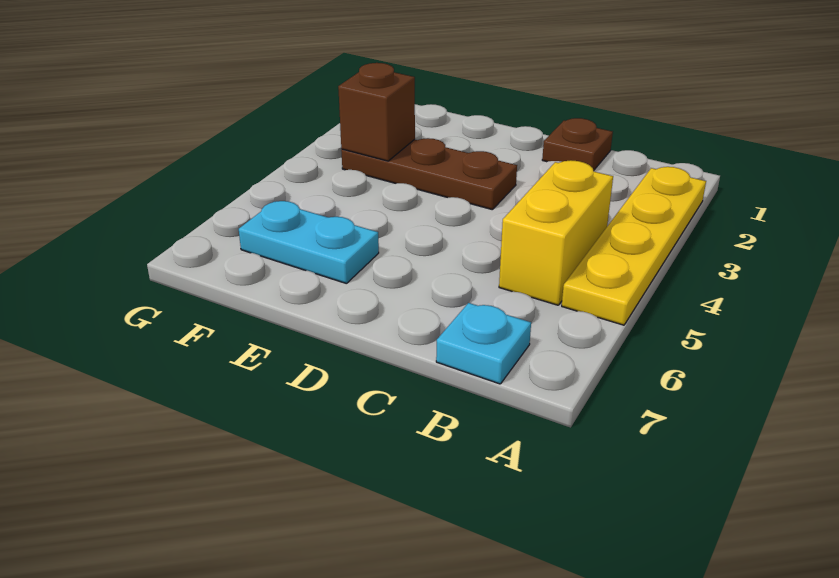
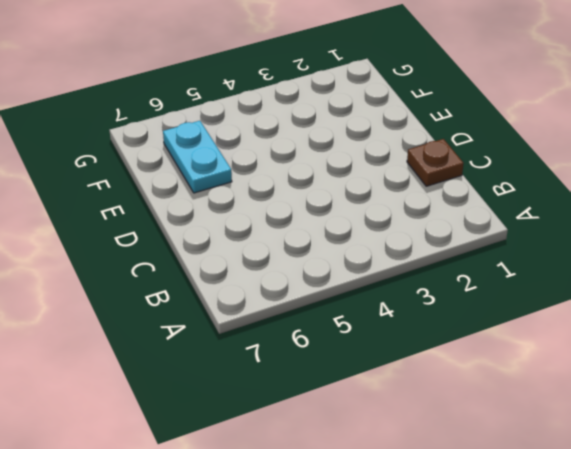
none -> yellow 1x4 plate [562,167,706,325]
none -> yellow 1x2 brick [499,160,613,305]

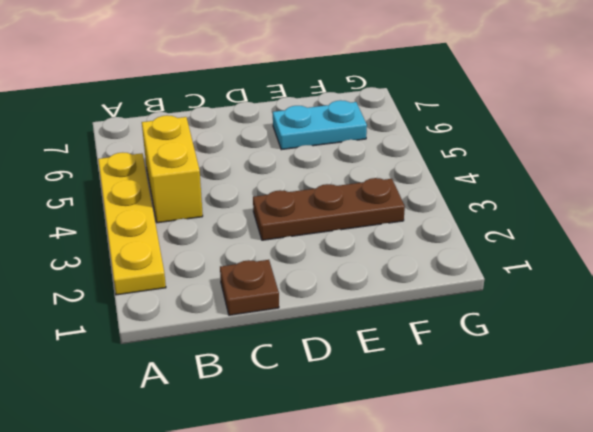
none -> cyan 1x1 plate [436,303,531,384]
none -> brown 1x1 brick [338,63,415,161]

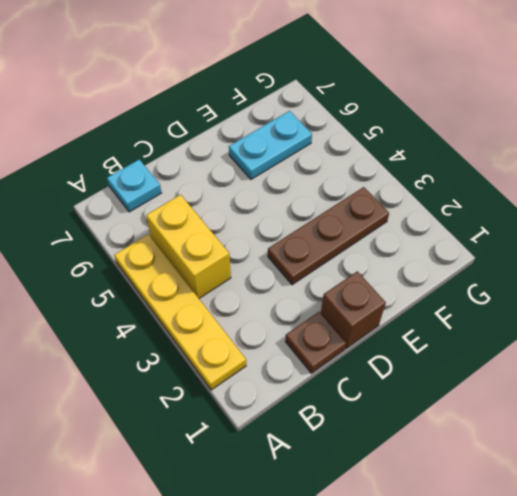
brown 1x1 brick [321,271,386,348] -> brown 1x1 brick moved to [338,63,415,161]

